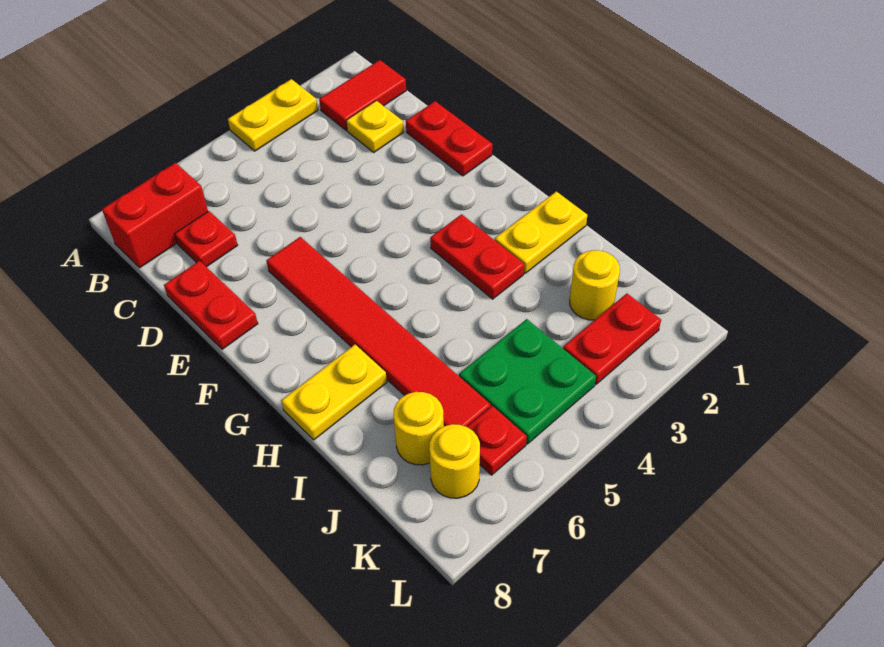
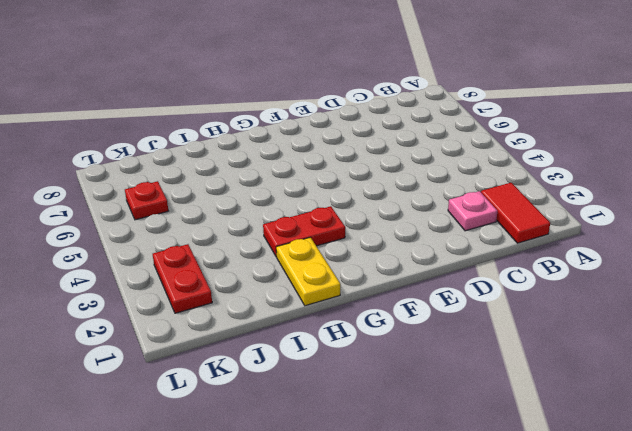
pink 1x1 plate [448,191,497,231] -> yellow 1x1 plate [346,101,404,152]
none -> yellow 1x2 plate [228,79,318,151]
none -> red 1x2 brick [102,163,208,268]
none -> red 1x1 plate [175,211,238,267]

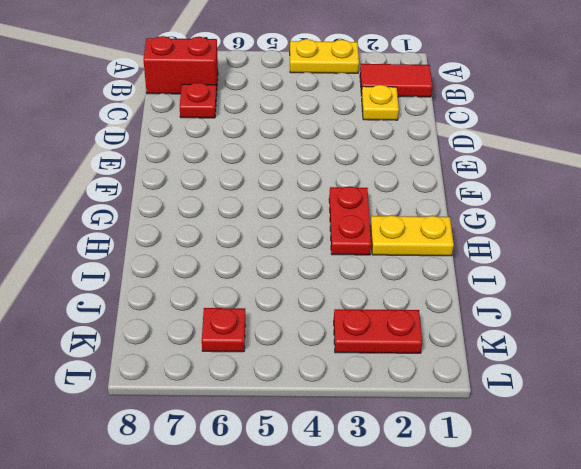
none -> red 1x2 plate [406,101,492,176]
none -> red 1x2 plate [164,261,258,349]
none -> red 1x6 tile [266,237,491,427]

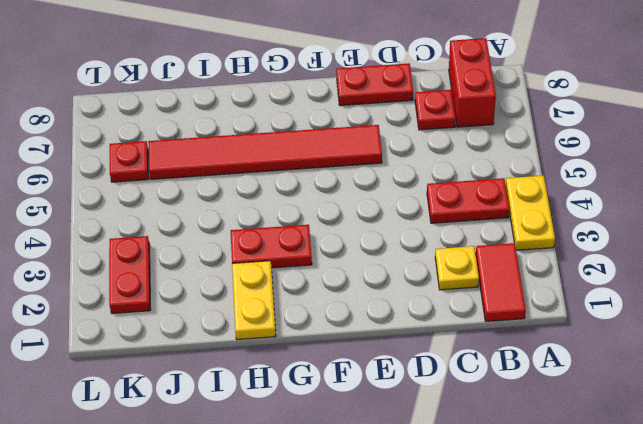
red 1x2 plate [427,178,509,223] -> red 1x2 plate moved to [406,101,492,176]
none -> yellow 1x2 plate [281,345,387,440]
none -> yellow 1x1 round brick [570,250,620,320]
none -> green 2x2 plate [459,319,596,444]

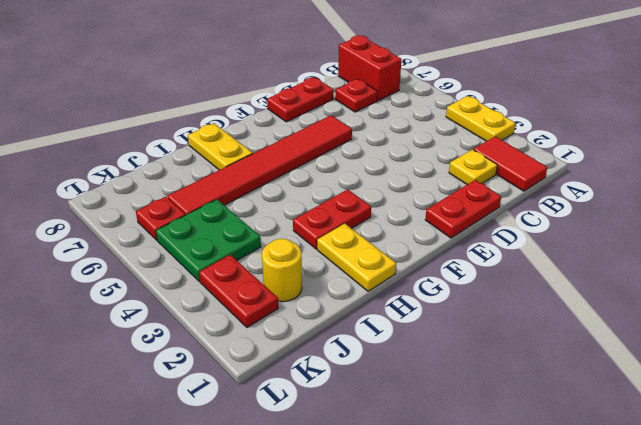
none -> yellow 1x1 round brick [393,392,444,465]
none -> yellow 1x1 round brick [429,424,480,498]

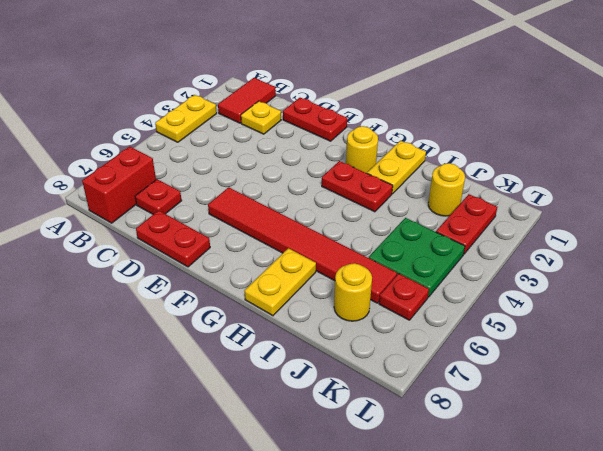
yellow 1x1 round brick [346,126,378,173] -> yellow 1x1 round brick moved to [429,424,480,498]

